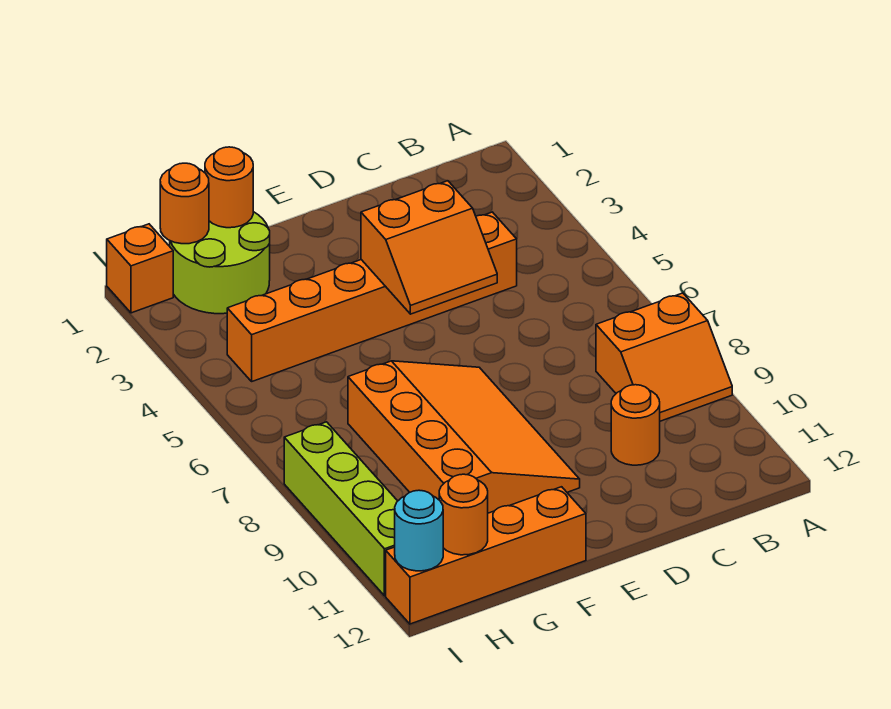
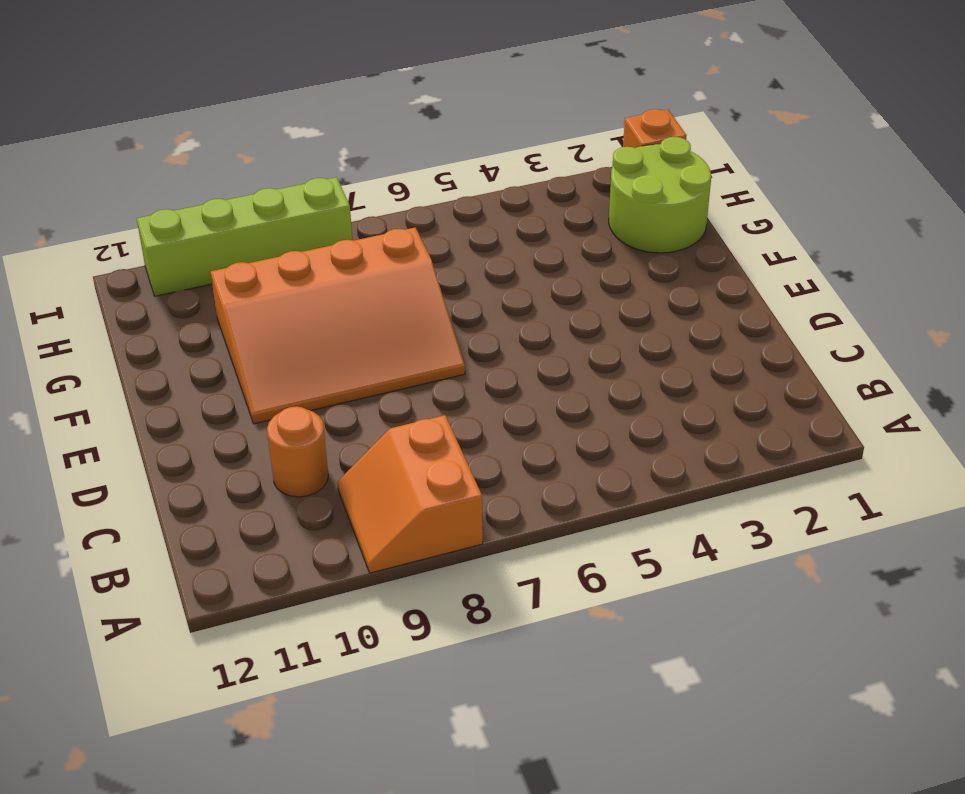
none -> orange 1x6 brick [227,212,517,381]
none -> orange 1x4 brick [386,487,586,624]
none -> orange 2x2 slope [361,181,497,314]

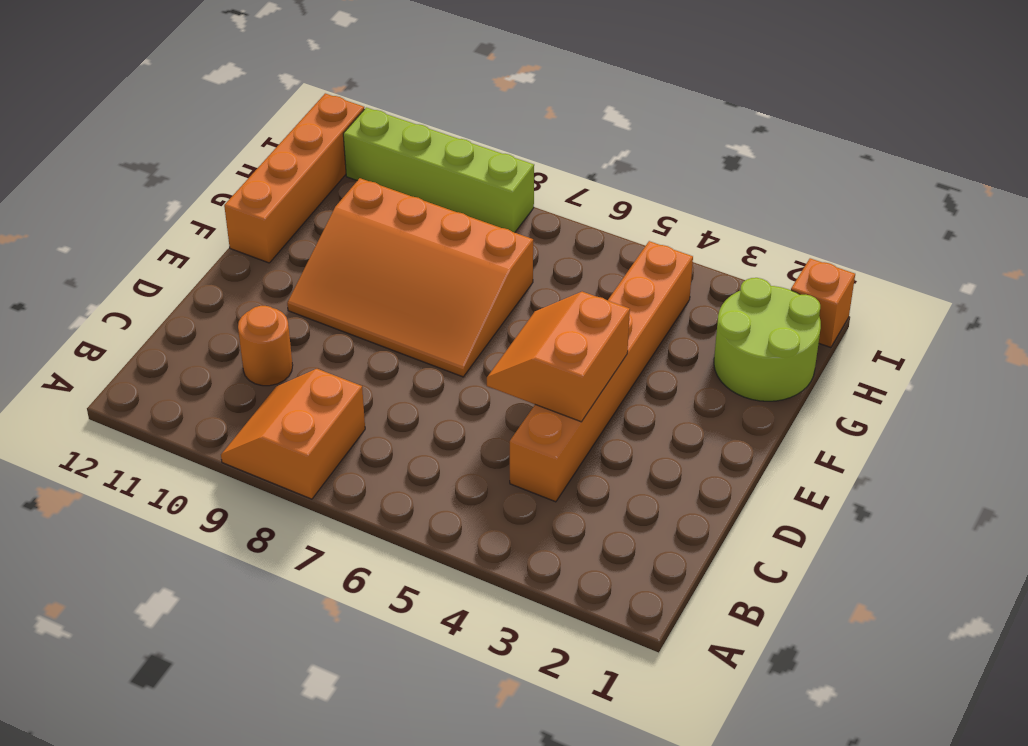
none -> orange 1x1 round brick [205,147,253,228]
none -> orange 1x1 round brick [160,163,209,244]
none -> orange 1x1 round brick [439,474,488,555]

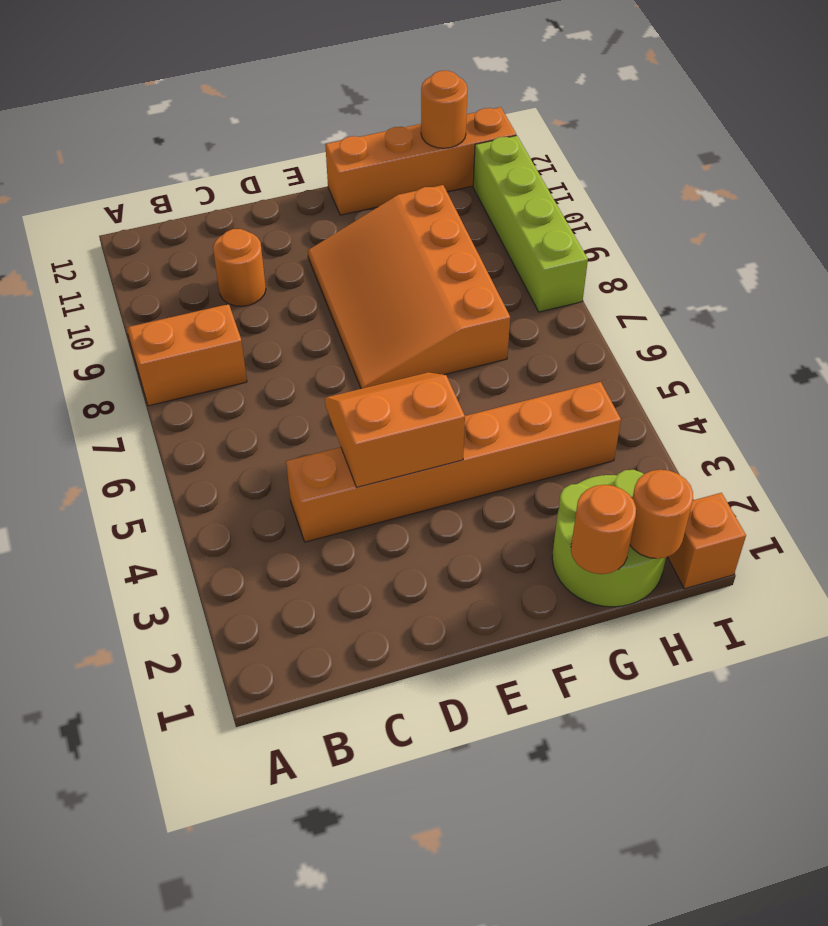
none -> cyan 1x1 round brick [395,490,443,571]

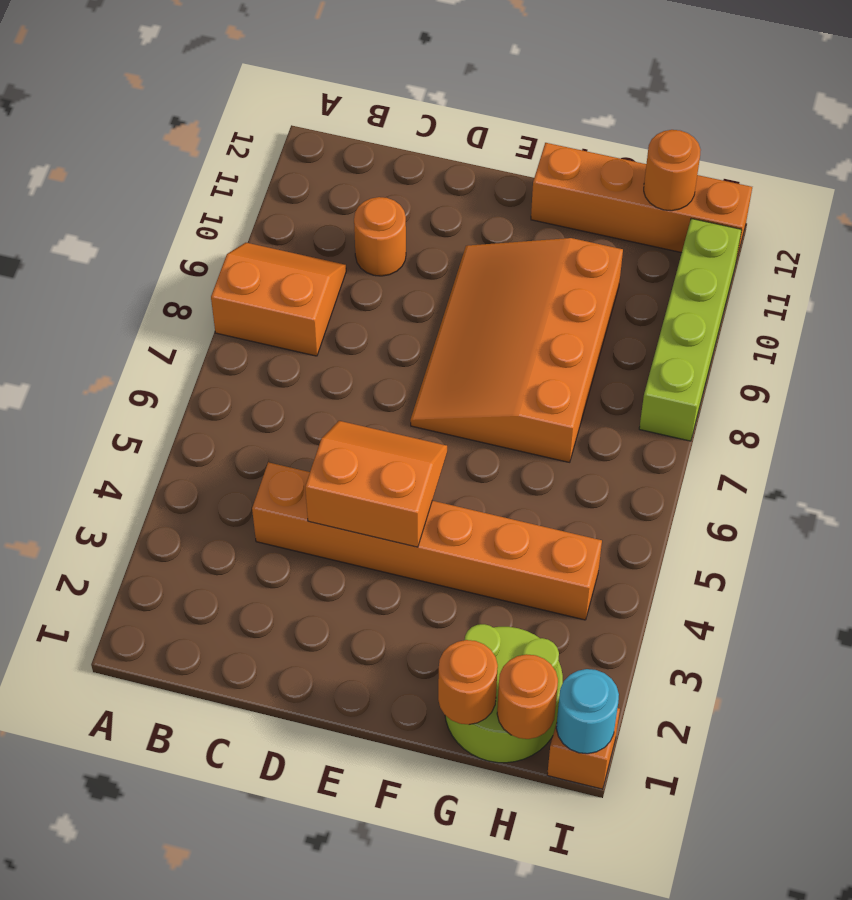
cyan 1x1 round brick [556,669,619,754] -> cyan 1x1 round brick moved to [395,490,443,571]

